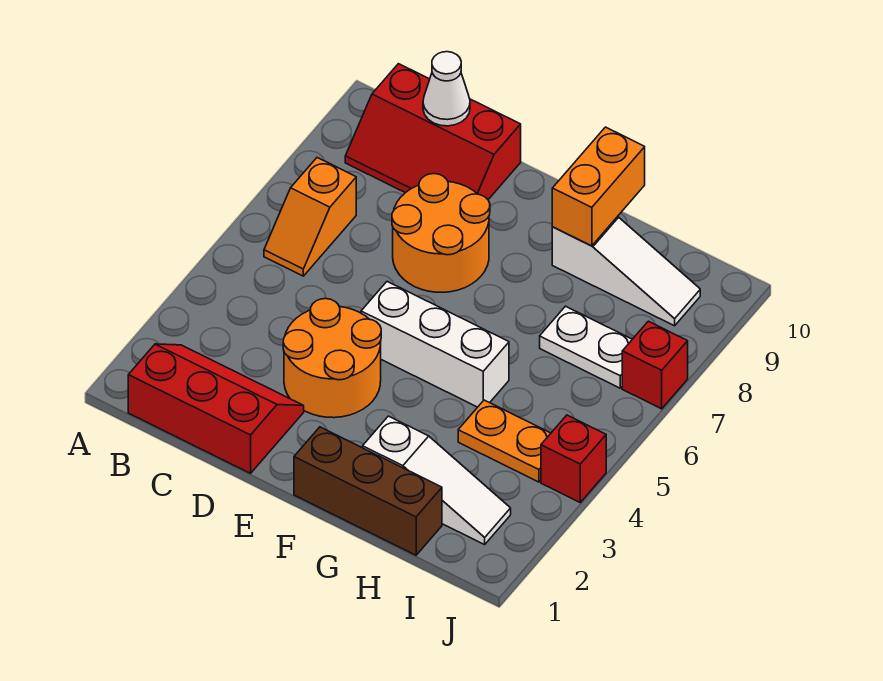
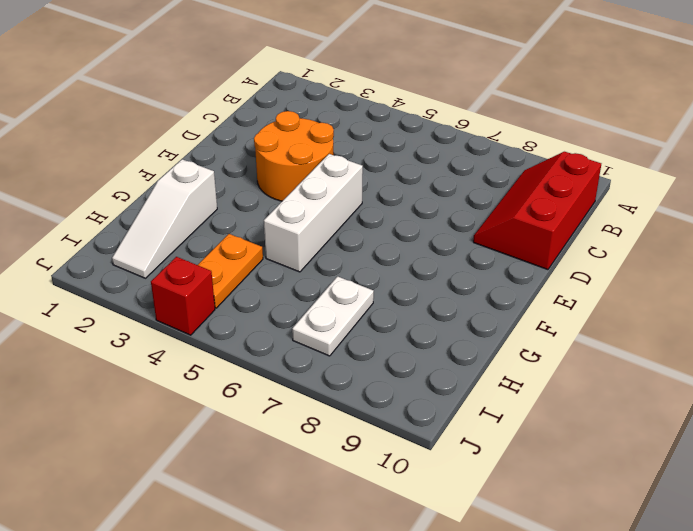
none -> red 2x3 slope [128,344,304,473]
none -> orange 1x2 slope [264,158,356,276]
none -> orange 2x2 round brick [392,174,490,292]

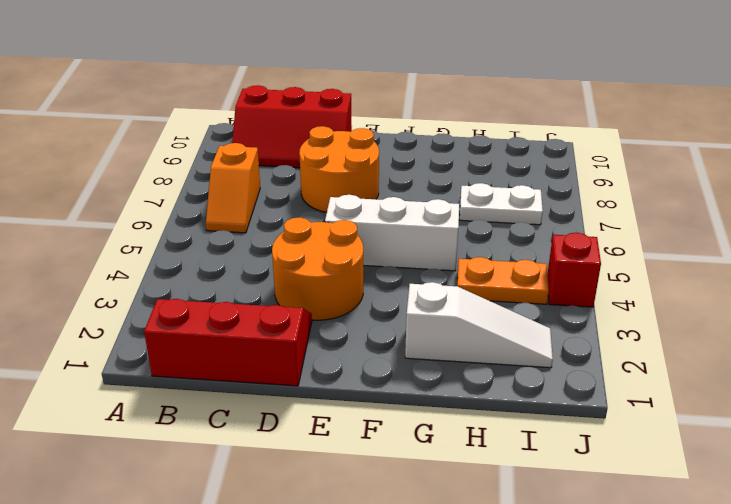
none -> brown 1x3 brick [294,427,442,555]
none -> white 1x3 slope [552,217,700,326]
none -> red 1x1 brick [622,321,688,409]

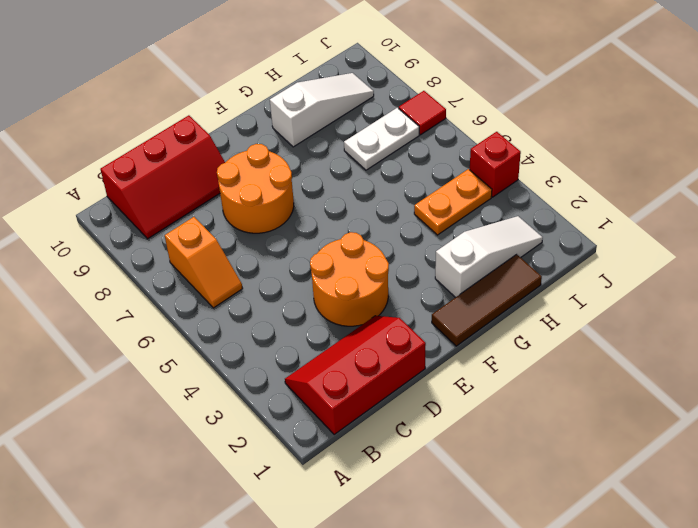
brown 1x3 tile [432,254,542,346] -> brown 1x3 brick [294,427,442,555]
red 1x1 tile [399,91,446,135] -> red 1x1 brick [622,321,688,409]
none -> white 1x3 brick [361,282,509,407]
none -> white 1x1 cone [423,52,470,126]
none -> orange 1x2 brick [552,127,645,246]

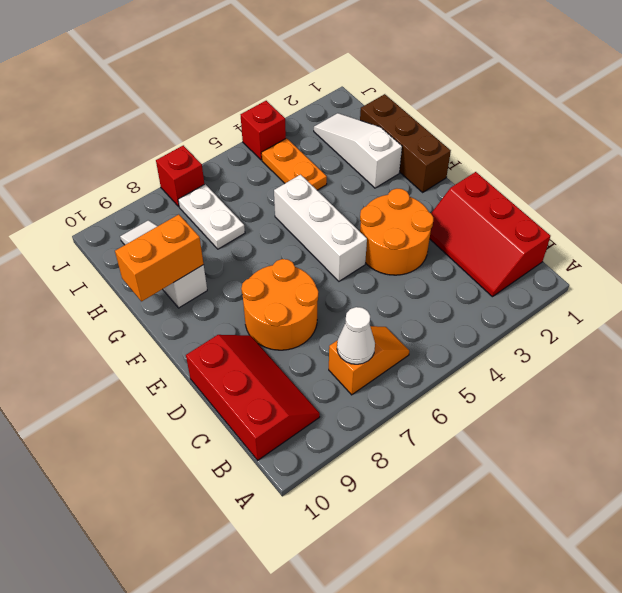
white 1x1 cone [337,307,375,364] -> white 1x1 cone moved to [423,52,470,126]

